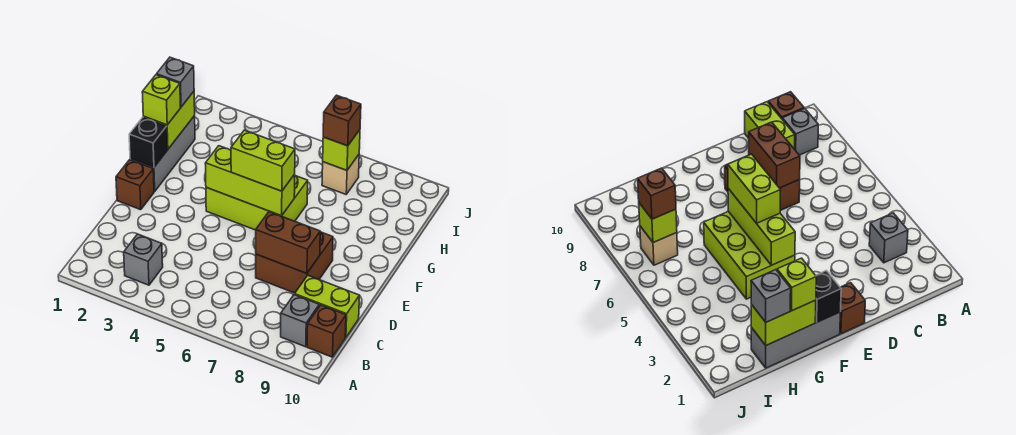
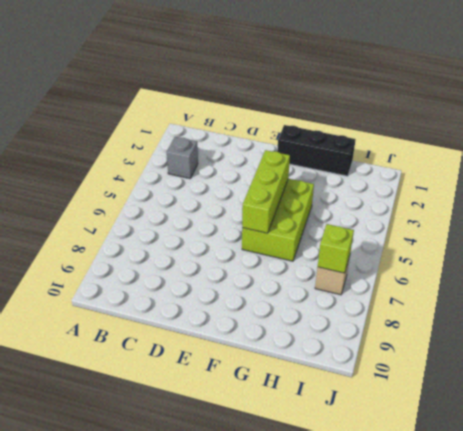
black 1x3 brick [277,125,356,176] -> grey 1x3 brick [130,116,195,191]
none -> grey 1x1 brick [281,295,319,347]
none -> brown 1x1 brick [307,305,346,357]
none -> lime 1x2 brick [295,275,359,337]

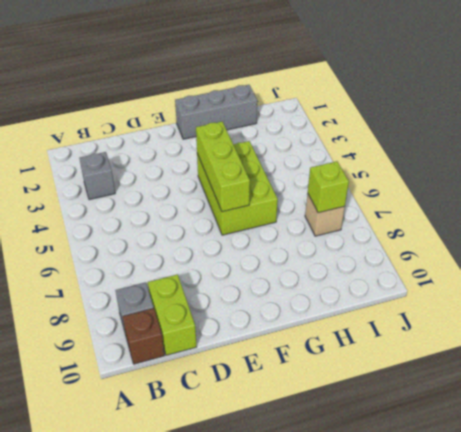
none -> brown 2x2 brick [256,232,333,293]
none -> brown 1x1 brick [116,160,154,210]
none -> brown 1x2 brick [256,212,320,273]

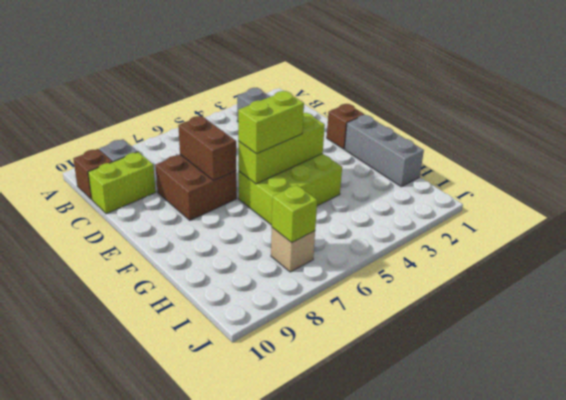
brown 1x2 brick [178,116,236,181] -> brown 1x2 brick turned to [256,212,320,273]
none -> black 1x1 brick [129,117,167,167]
none -> lime 1x2 brick [143,92,195,149]
none -> lime 1x1 brick [142,75,180,125]

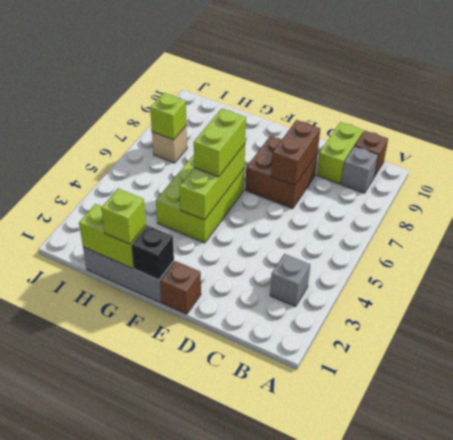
none -> grey 1x1 brick [157,57,194,107]
none -> brown 1x1 brick [323,95,361,146]

